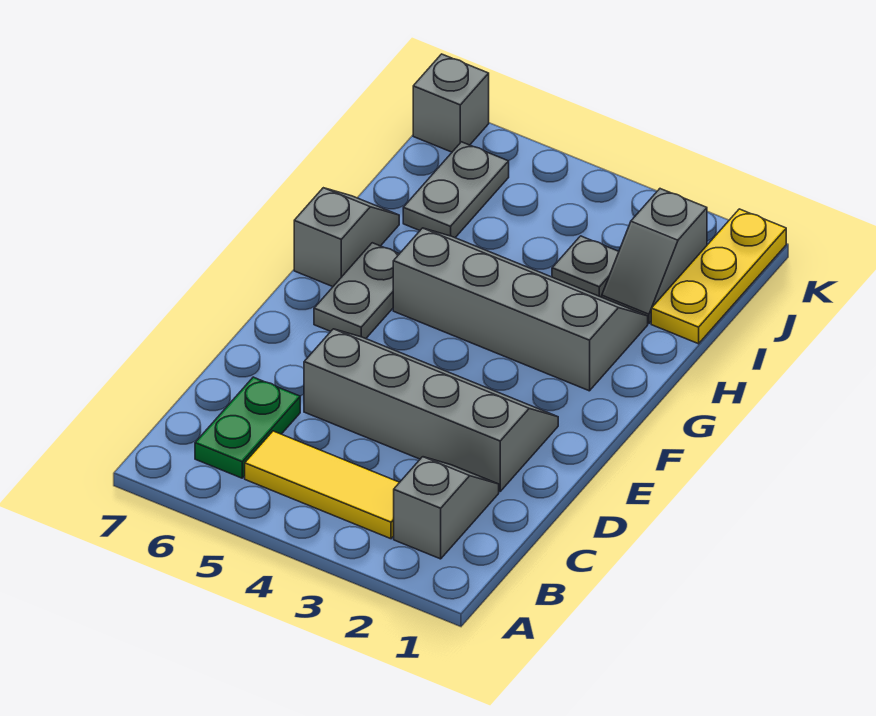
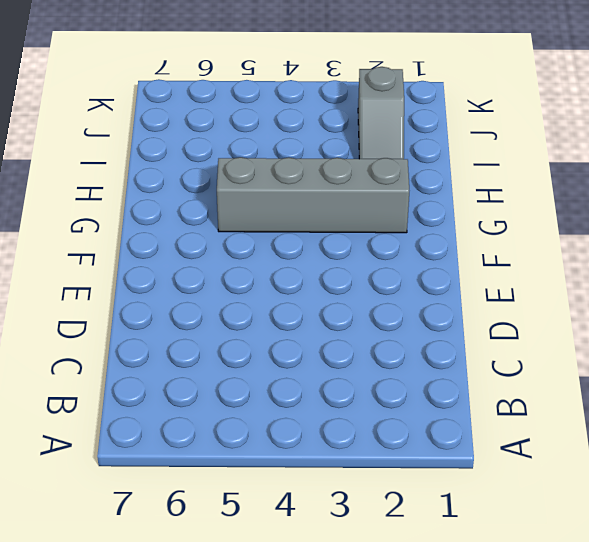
none -> grey 1x2 slope [394,457,499,559]
none -> yellow 1x3 tile [245,431,400,539]
none -> green 1x2 plate [195,377,300,478]

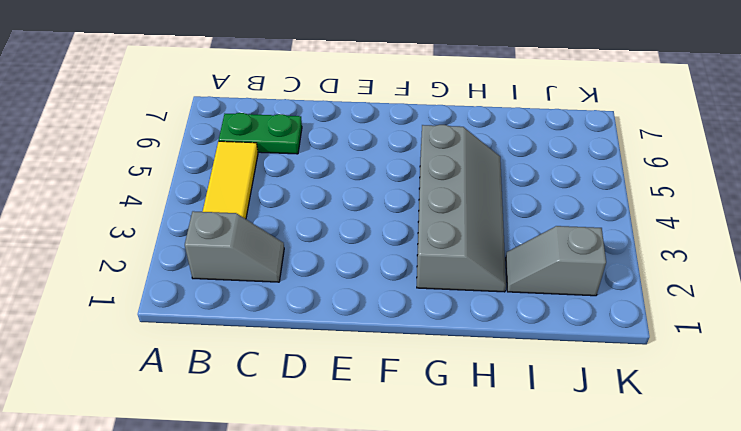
none -> grey 2x4 slope [304,329,558,492]
none -> grey 1x2 plate [314,243,399,339]
none -> grey 1x2 slope [294,188,399,287]

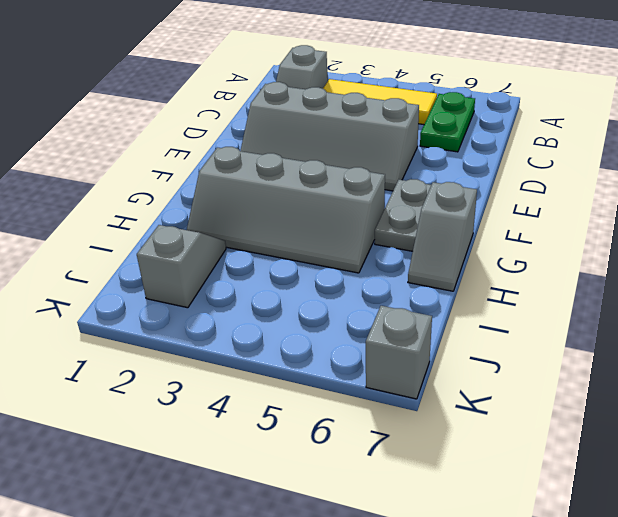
none -> yellow 1x3 plate [651,209,786,344]
none -> grey 1x1 plate [552,236,619,297]
none -> grey 1x2 plate [403,142,509,238]

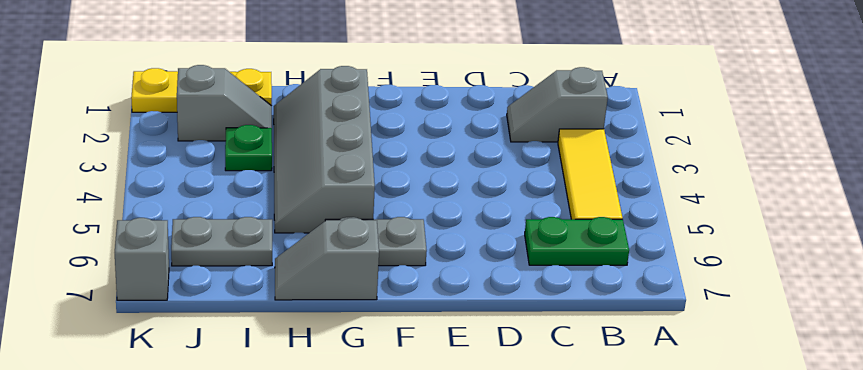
green 1x1 plate [225,125,272,171] -> grey 1x1 plate [552,236,619,297]
none -> grey 2x4 slope [304,329,558,492]

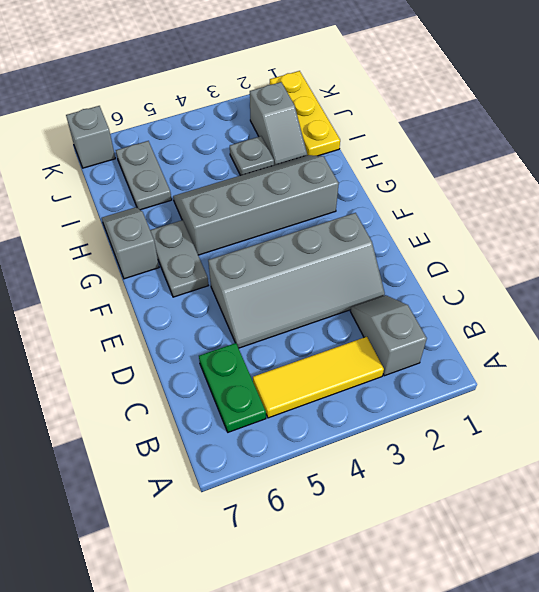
grey 2x4 slope [208,213,385,348] -> grey 2x4 slope turned to [304,329,558,492]

